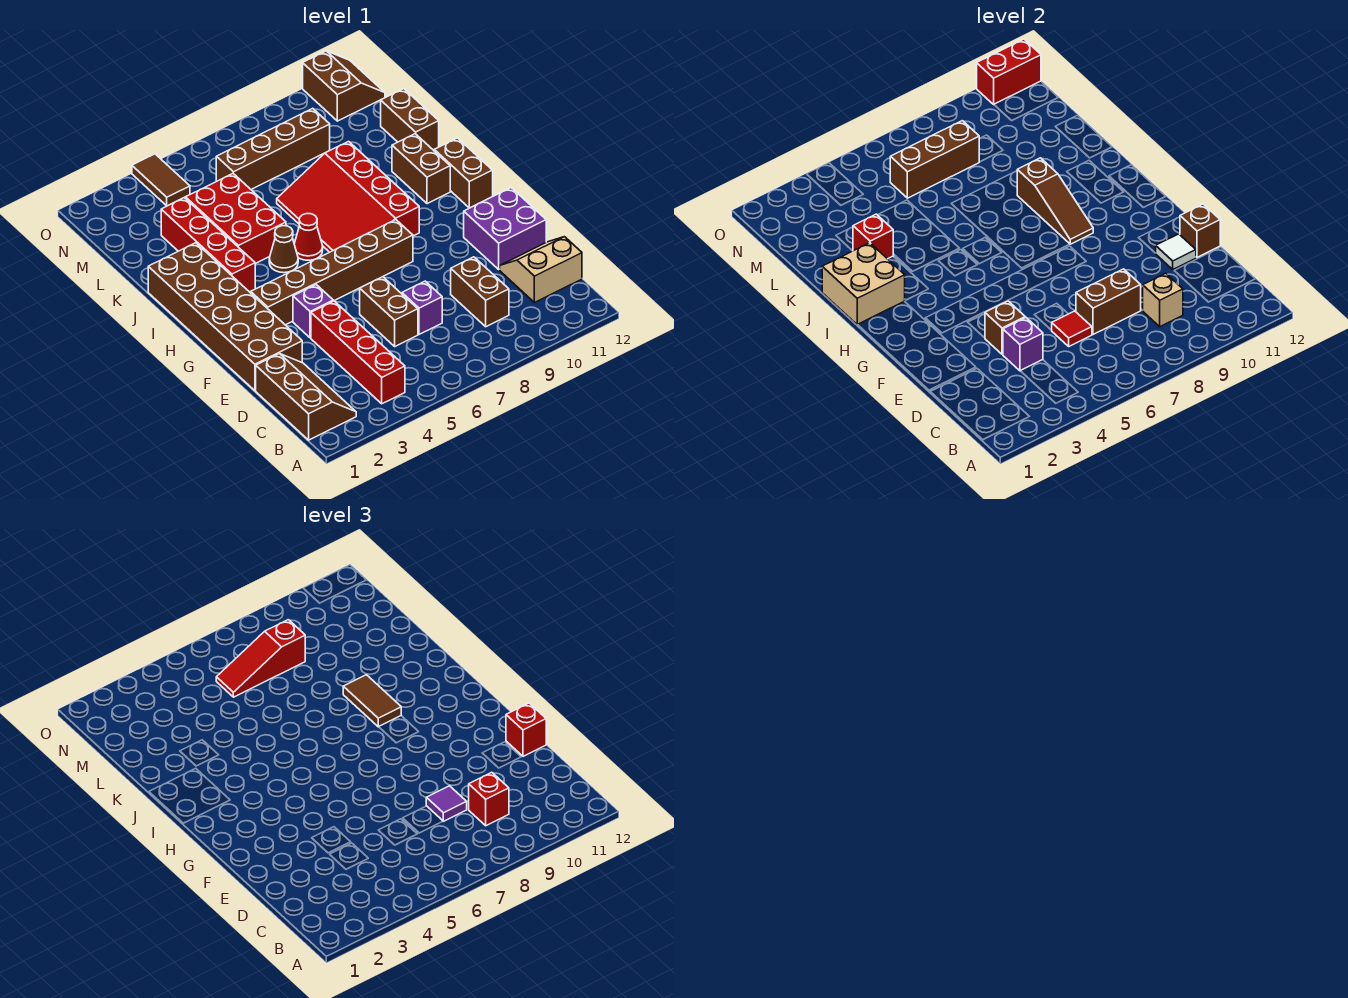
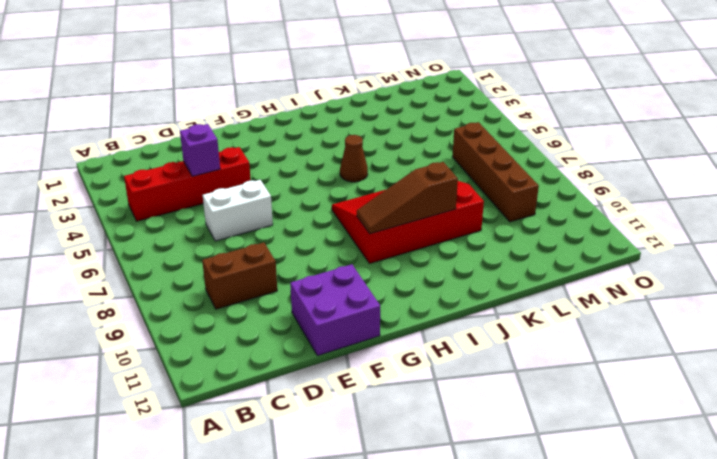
white 1x2 brick [203,180,273,241] -> brown 1x2 brick [360,277,418,346]
none -> brown 2x3 slope [256,354,356,440]
none -> tan 2x2 slope [500,237,582,303]
none -> purple 1x1 brick [402,281,442,334]
none -> brown 2x6 brick [148,243,302,391]

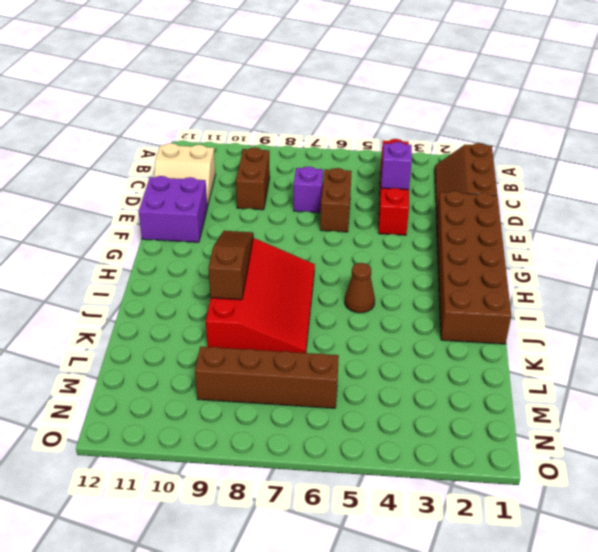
none -> purple 1x1 brick [293,285,333,338]
none -> brown 1x6 brick [251,220,413,325]
none -> brown 1x2 brick [434,138,493,208]
none -> red 1x4 brick [161,198,255,292]

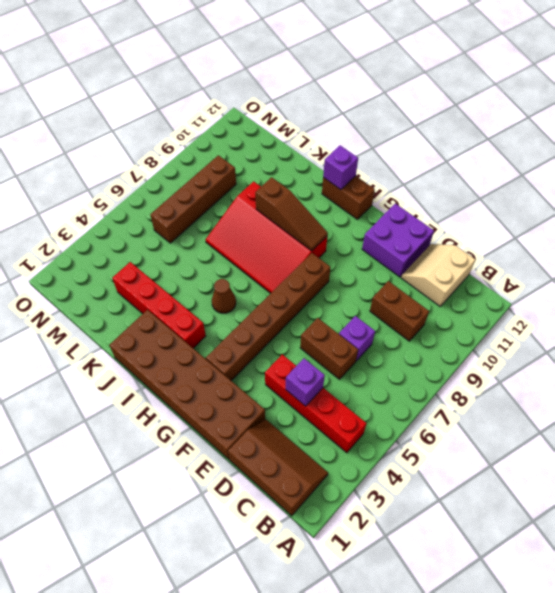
purple 1x1 brick [323,145,358,190] -> purple 1x1 brick moved to [293,285,333,338]
none -> red 1x1 cone [294,213,323,260]
none -> brown 1x2 brick [392,134,450,204]
none -> red 2x3 brick [186,174,286,264]
none -> brown 1x2 brick [381,89,439,150]

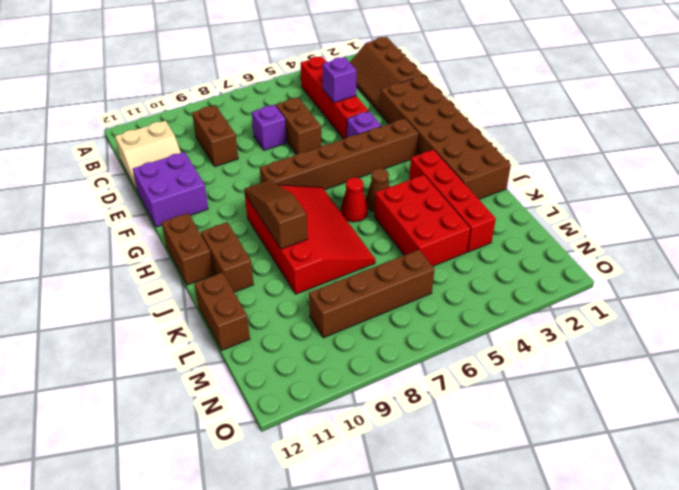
none -> brown 1x2 tile [132,154,190,206]
none -> brown 2x2 slope [303,51,385,121]
none -> tan 1x1 brick [1142,273,1183,327]
none -> red 1x1 tile [1052,311,1092,346]

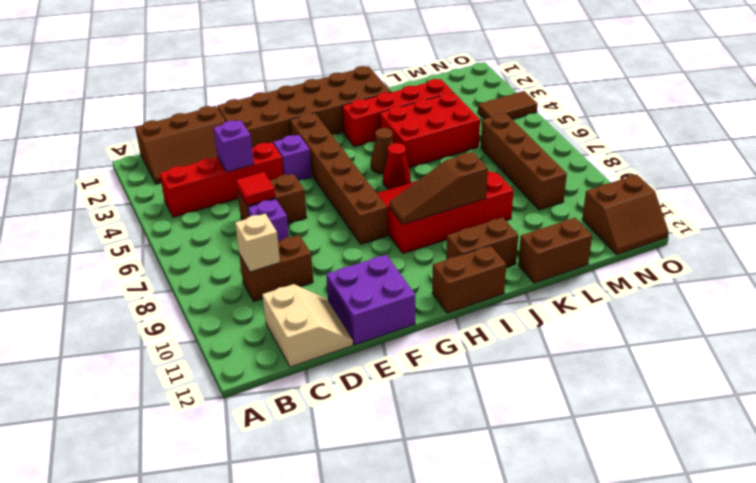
none -> brown 1x2 brick [1076,269,1141,334]
none -> brown 1x1 brick [985,301,1025,354]
none -> white 1x1 tile [1156,234,1196,269]
none -> brown 1x1 brick [1180,204,1220,257]

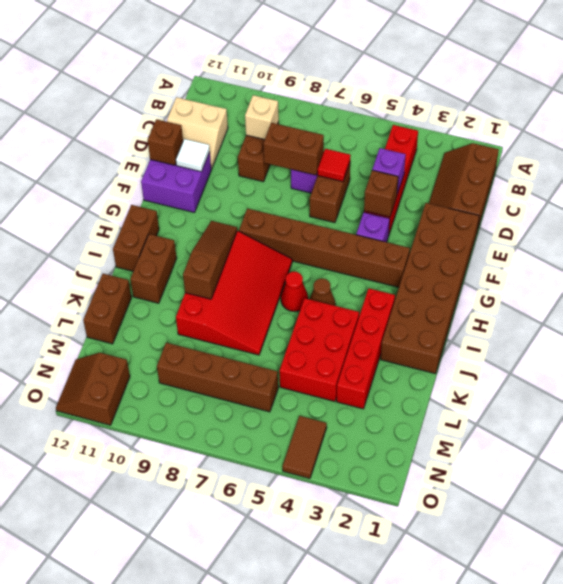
none -> tan 2x2 brick [822,243,905,325]
none -> red 1x1 brick [853,214,893,259]
none -> brown 1x3 brick [890,121,979,198]
none -> red 1x2 brick [977,39,1041,104]

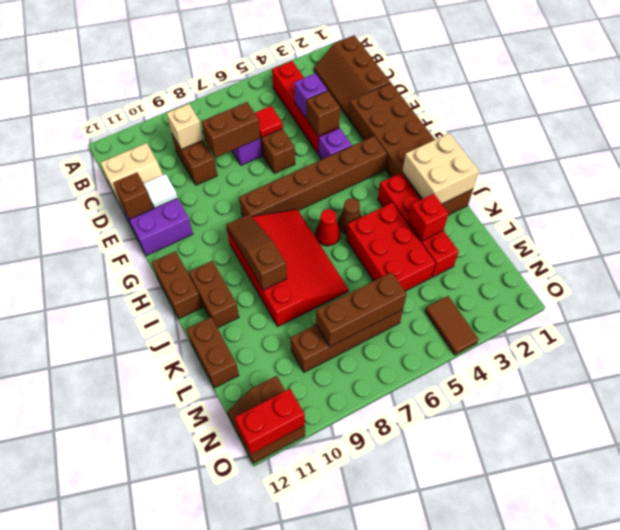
none -> red 1x1 brick [469,772,509,826]
none -> purple 1x1 tile [426,786,467,821]
none -> red 1x1 brick [506,703,546,756]
none -> brown 1x2 tile [343,675,401,727]

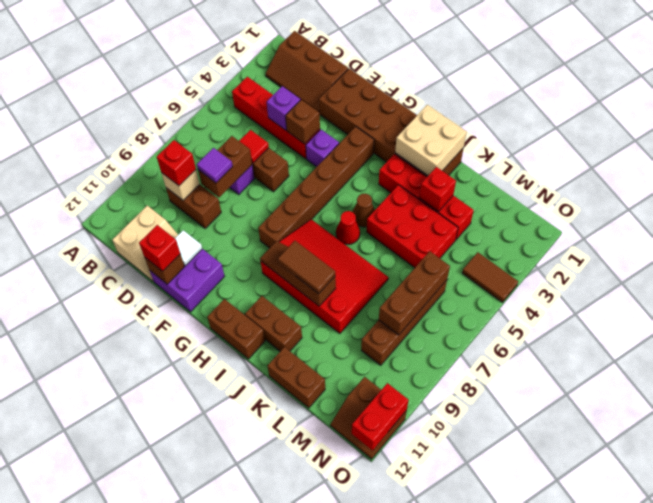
none -> red 1x3 slope [216,620,305,697]

